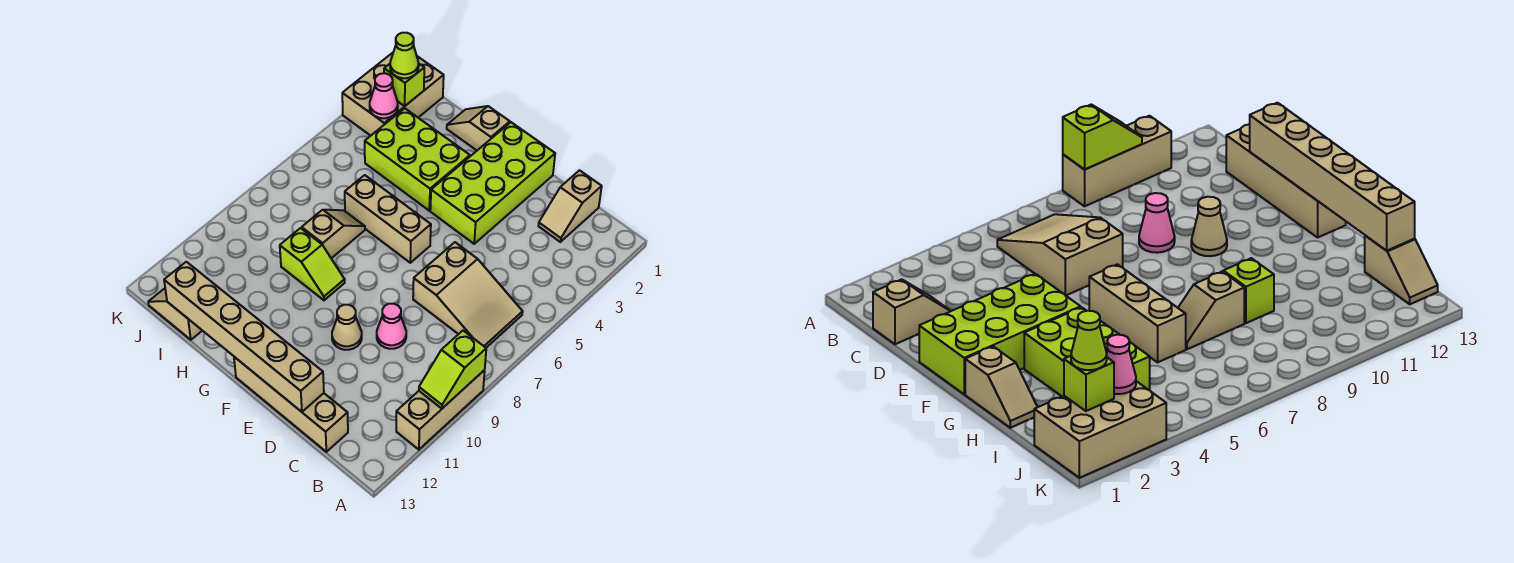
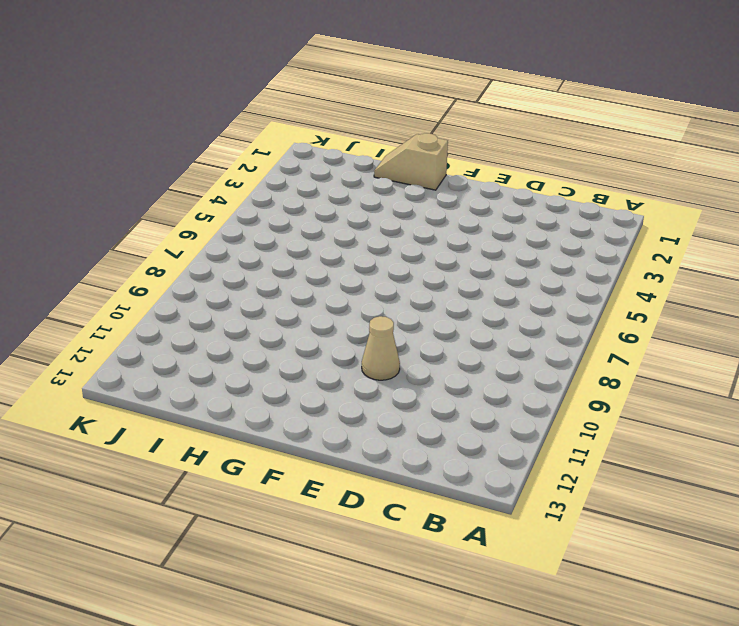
none -> tan 1x3 brick [396,370,485,450]
none -> tan 2x3 slope [413,242,523,348]
none -> tan 1x2 slope [539,170,602,242]

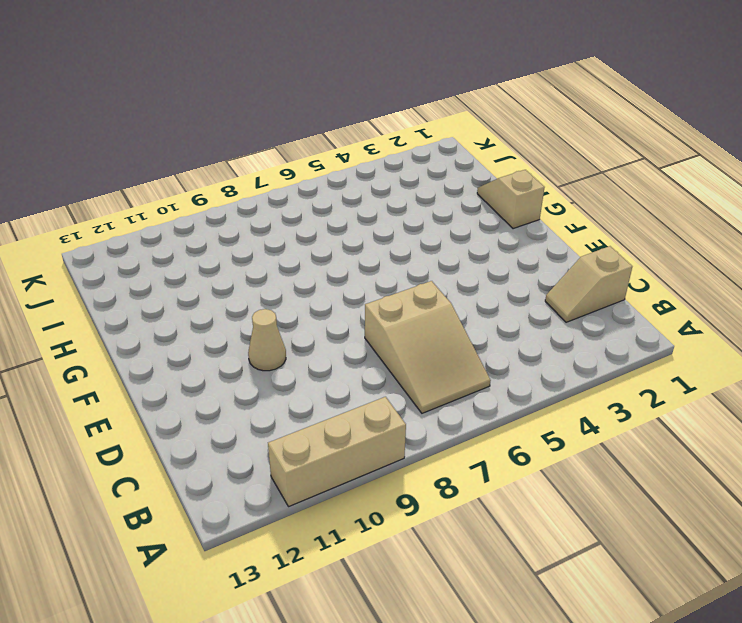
none -> tan 1x4 brick [234,357,348,452]
none -> pink 1x1 cone [377,304,406,349]
none -> lime 2x4 brick [430,122,555,244]

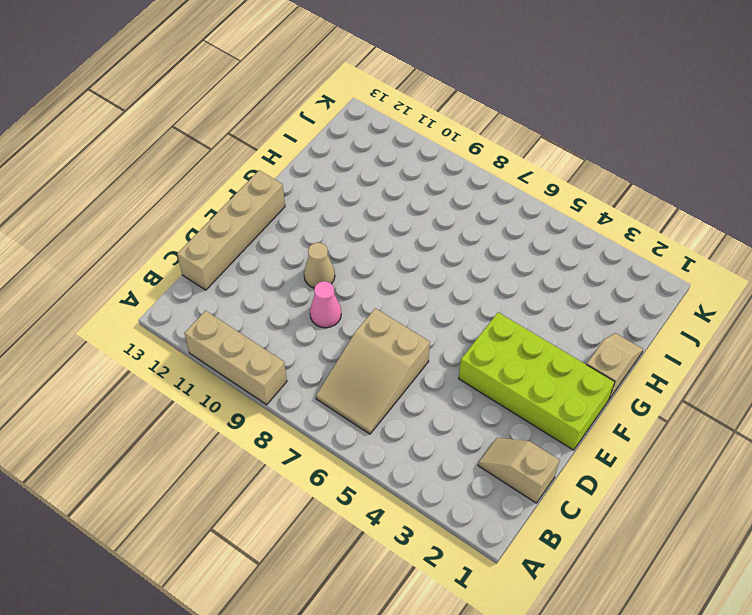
none -> tan 1x3 brick [345,175,431,263]
none -> lime 2x3 brick [365,108,470,210]
none -> lime 1x2 slope [280,228,345,300]

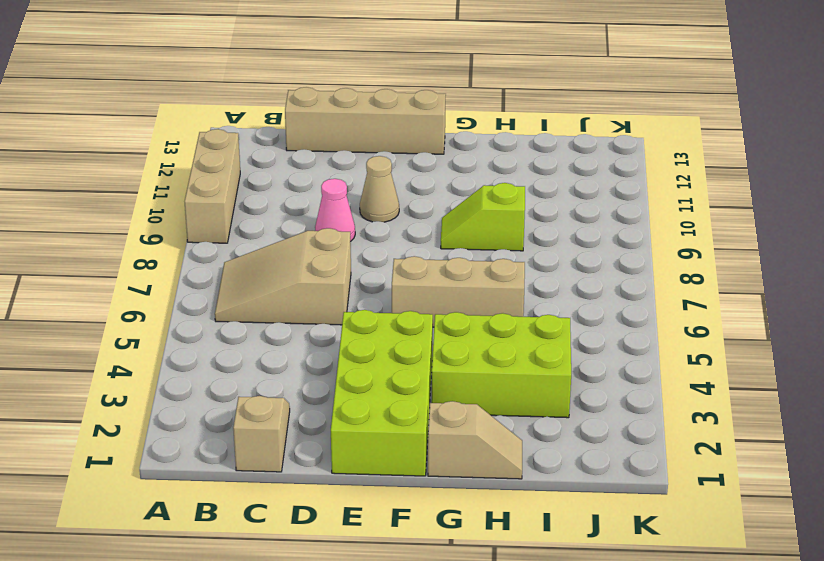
none -> tan 1x2 slope [302,210,365,258]
none -> tan 1x2 slope [148,288,202,340]
none -> tan 2x3 brick [342,53,444,136]

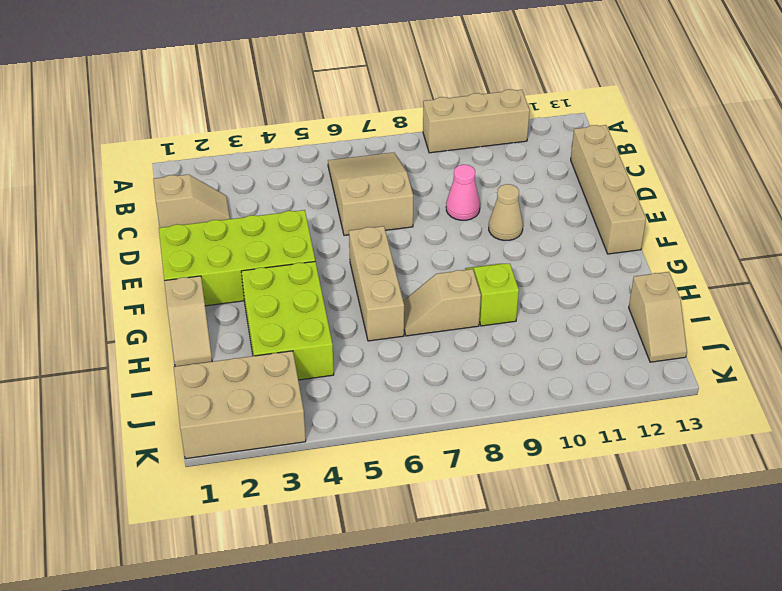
none -> lime 1x2 slope [419,331,486,409]
none -> tan 1x6 brick [164,262,324,412]
none -> lime 1x1 brick [384,63,424,106]

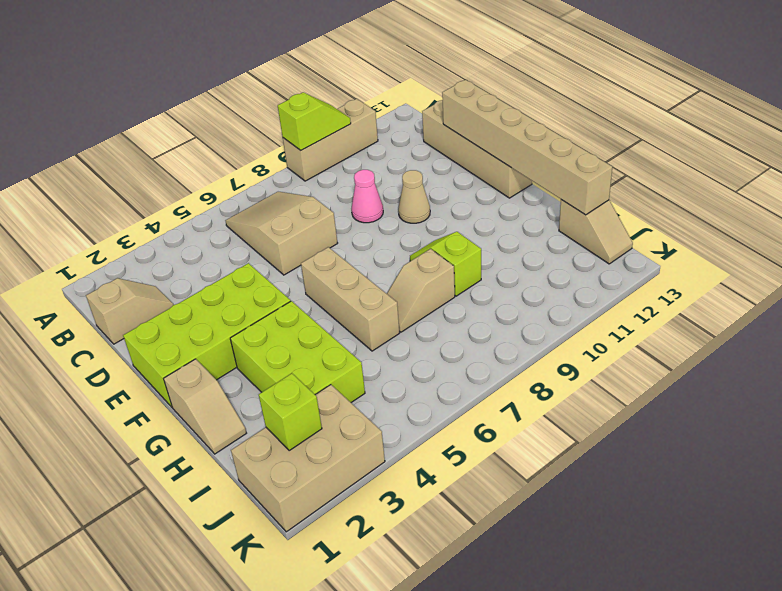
none -> pink 1x1 cone [370,73,398,118]
none -> lime 1x1 cone [390,33,419,78]

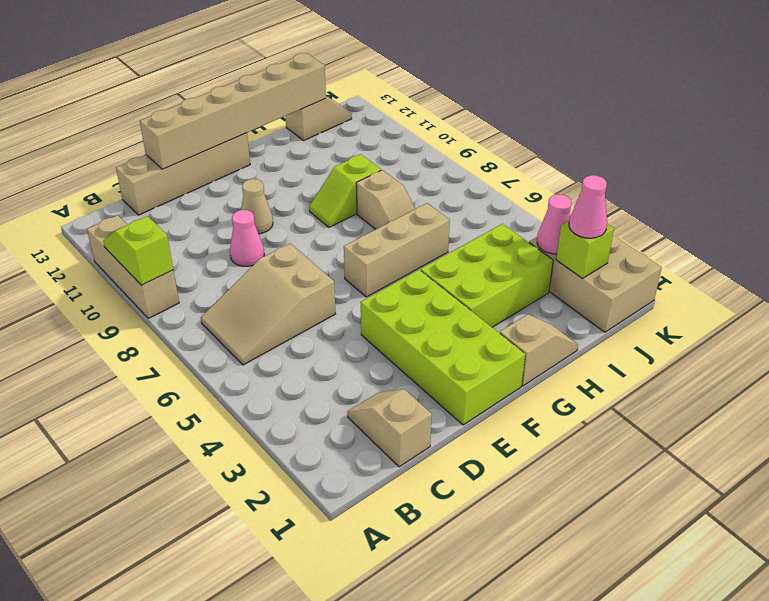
pink 1x1 cone [569,175,607,238] -> lime 1x1 cone [390,33,419,78]

